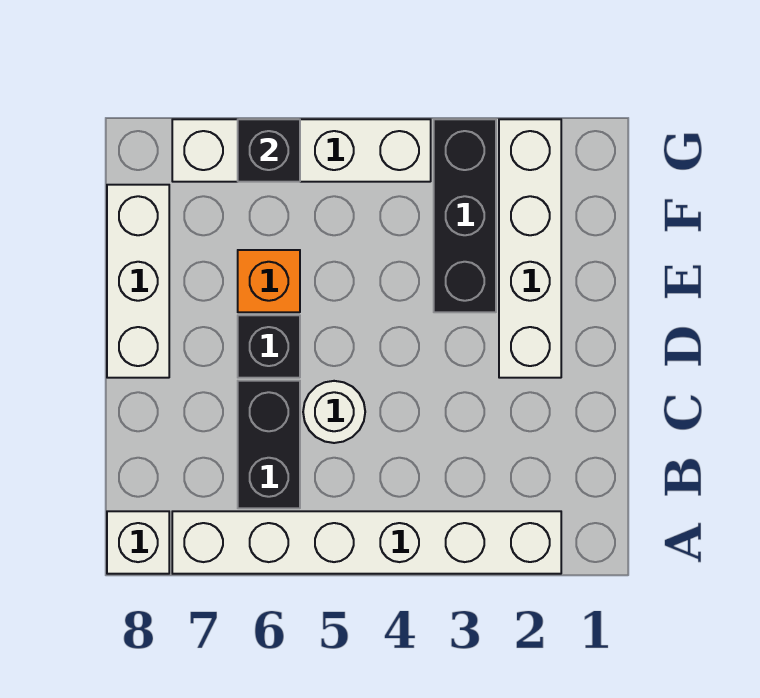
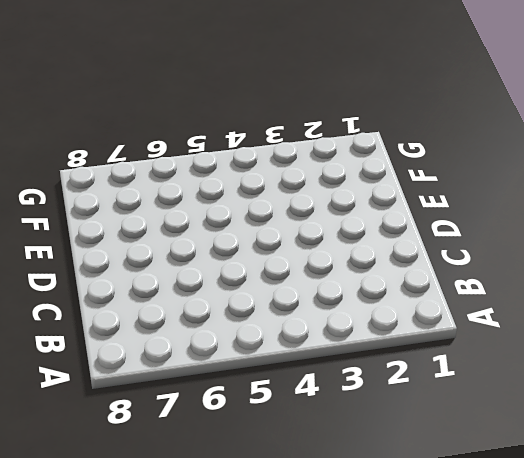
none -> white 1x6 brick [172,511,561,574]
none -> white 1x1 brick [107,511,169,574]

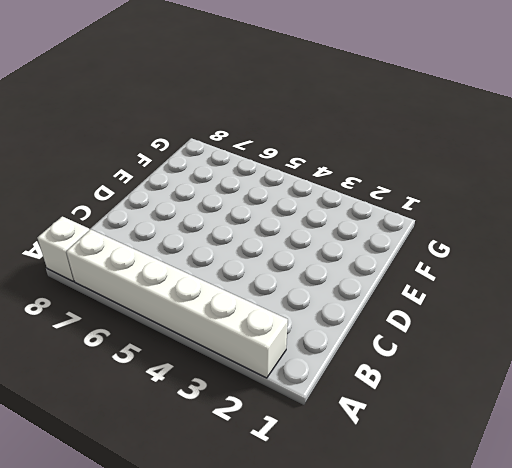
none -> black 1x2 brick [238,381,300,508]
none -> white 1x1 round brick [303,381,365,443]

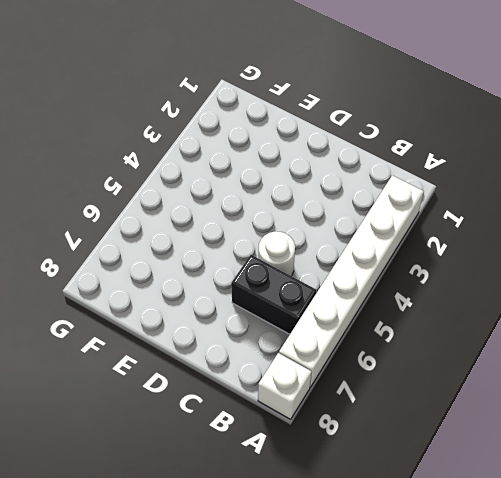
none -> white 1x4 brick [499,119,561,378]
none -> black 1x1 brick [238,315,300,378]

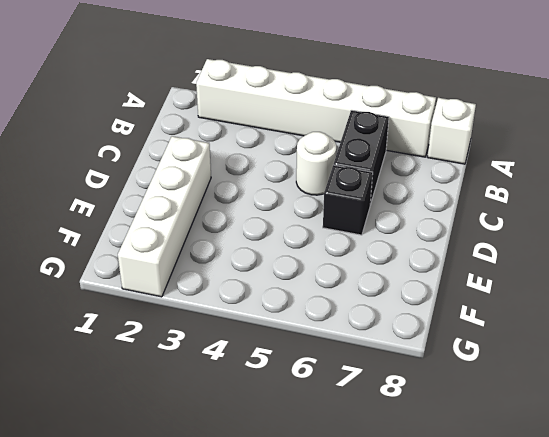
none -> white 1x3 brick [107,185,169,378]
none -> black 1x3 brick [434,119,496,312]

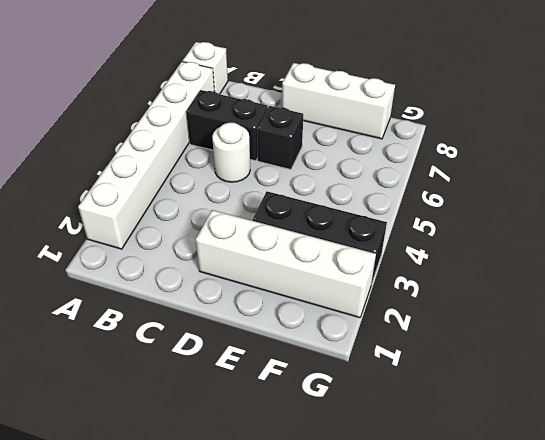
none -> orange 1x1 brick [238,250,300,312]
none -> white 1x4 brick [172,119,431,182]

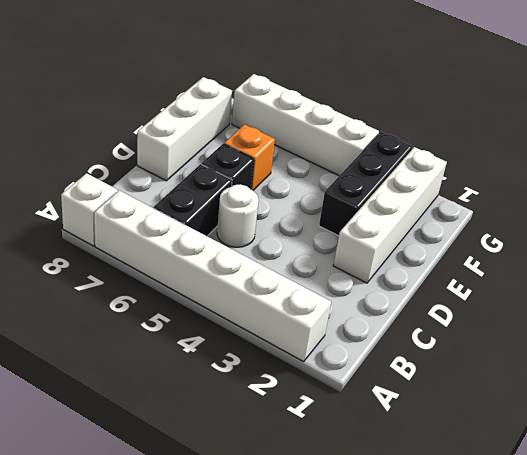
none -> black 1x1 brick [238,119,300,182]

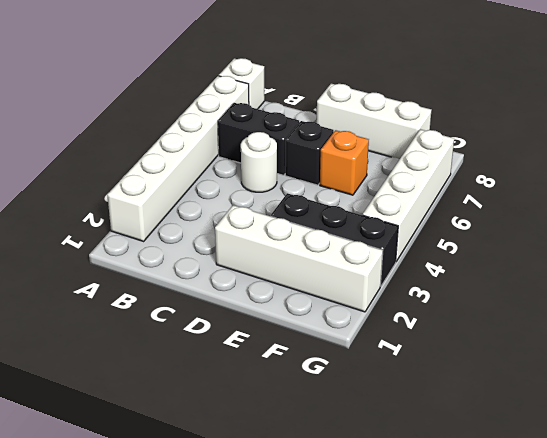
none -> black 1x1 brick [238,119,300,182]

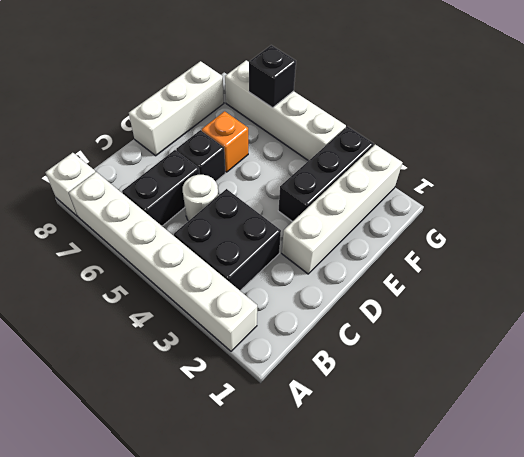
black 2x2 brick [174,189,281,291] -> none

